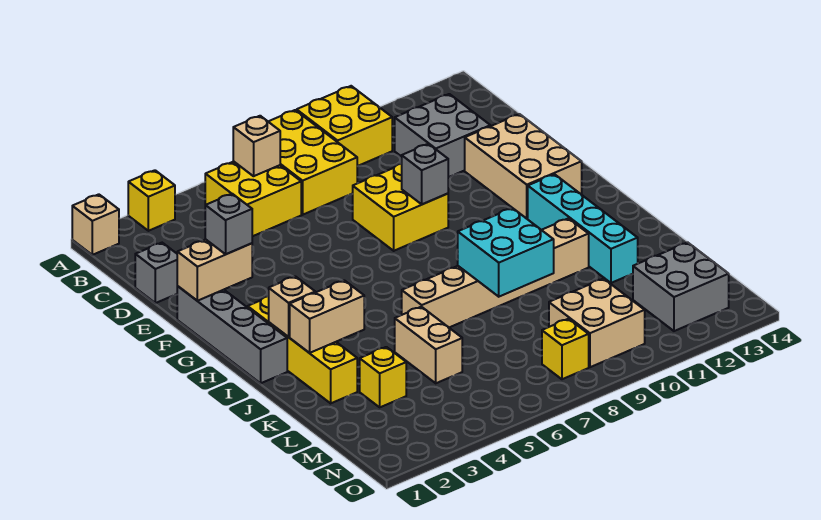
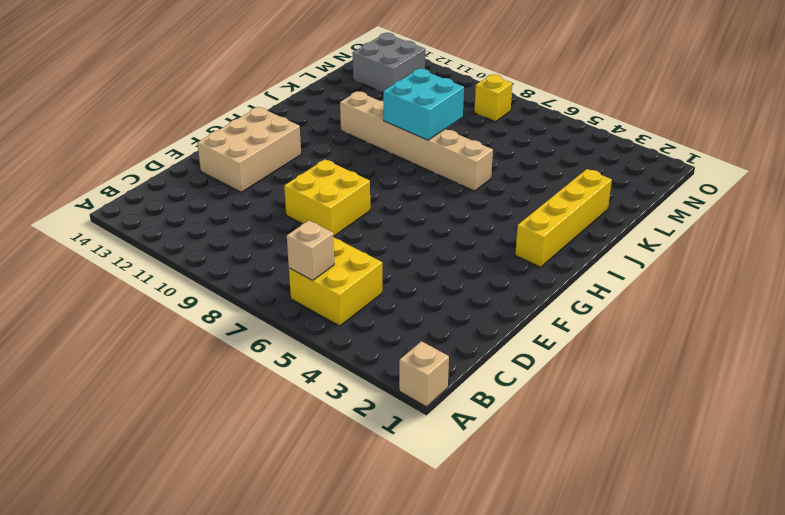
none -> yellow 1x1 brick [128,170,175,231]
none -> yellow 2x3 brick [268,110,357,215]
none -> yellow 2x2 brick [297,86,392,166]

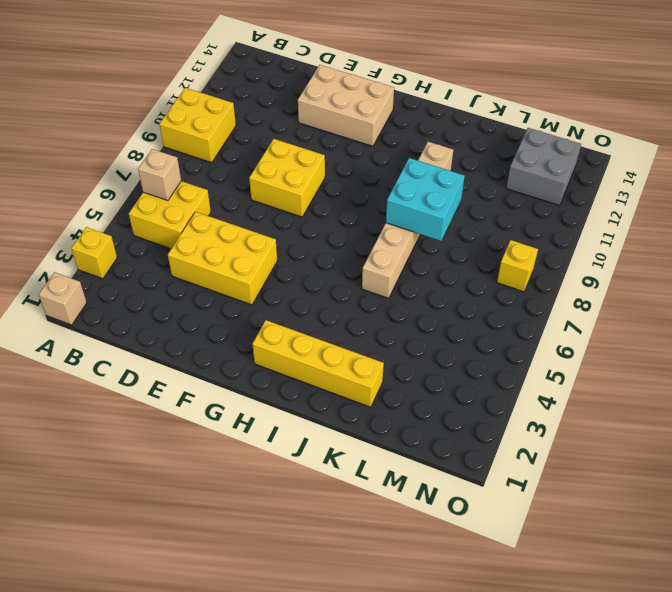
yellow 2x3 brick [168,212,277,305] -> yellow 2x3 brick moved to [268,110,357,215]
none -> grey 2x2 brick [395,94,490,177]
none -> grey 1x1 brick [135,243,177,303]
none -> grey 1x4 brick [177,286,287,383]

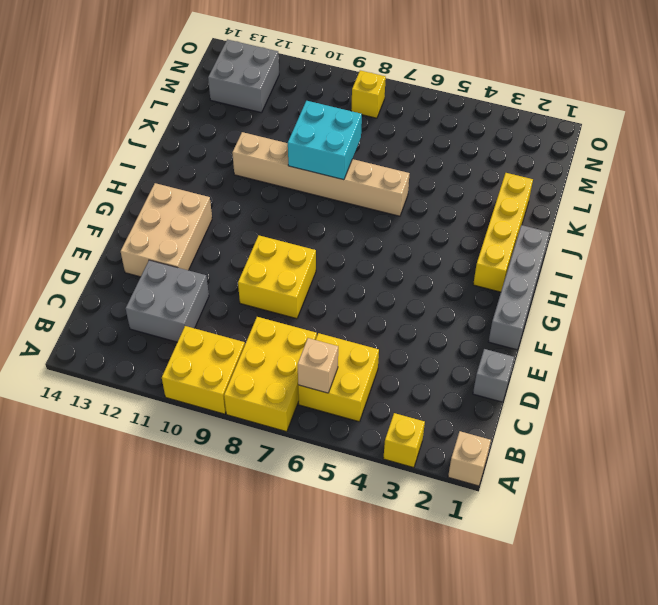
none -> cyan 1x4 brick [528,174,638,283]
none -> tan 1x2 brick [395,307,462,383]
none -> yellow 1x1 brick [360,347,406,407]

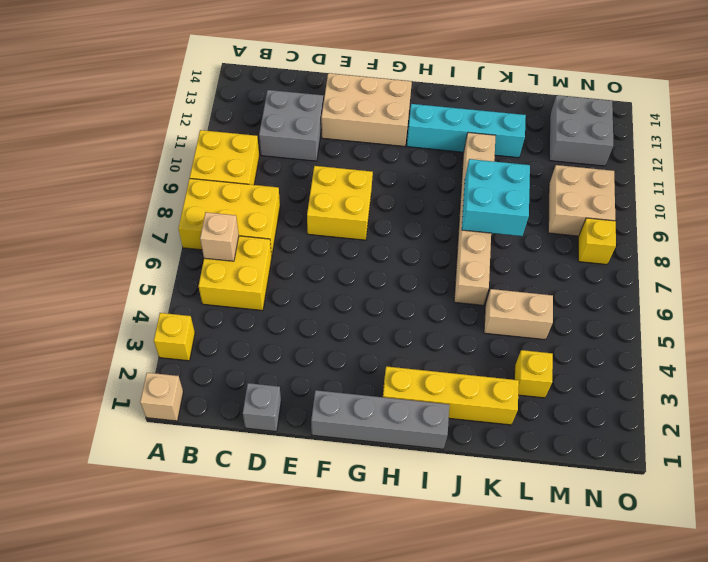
none -> tan 1x2 brick [177,239,252,301]
none -> grey 1x1 brick [402,144,448,204]
none -> tan 1x1 brick [269,276,315,337]

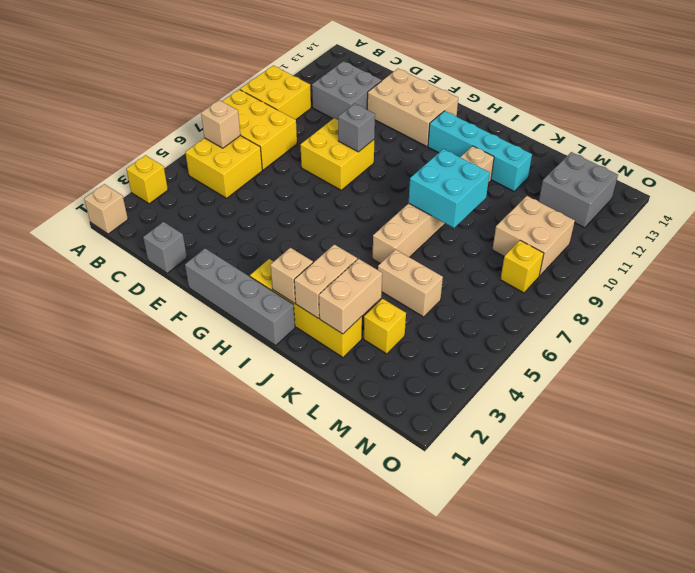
tan 1x2 brick [319,259,382,334] -> tan 1x2 brick moved to [177,239,252,301]
none -> grey 1x1 brick [205,194,252,254]

